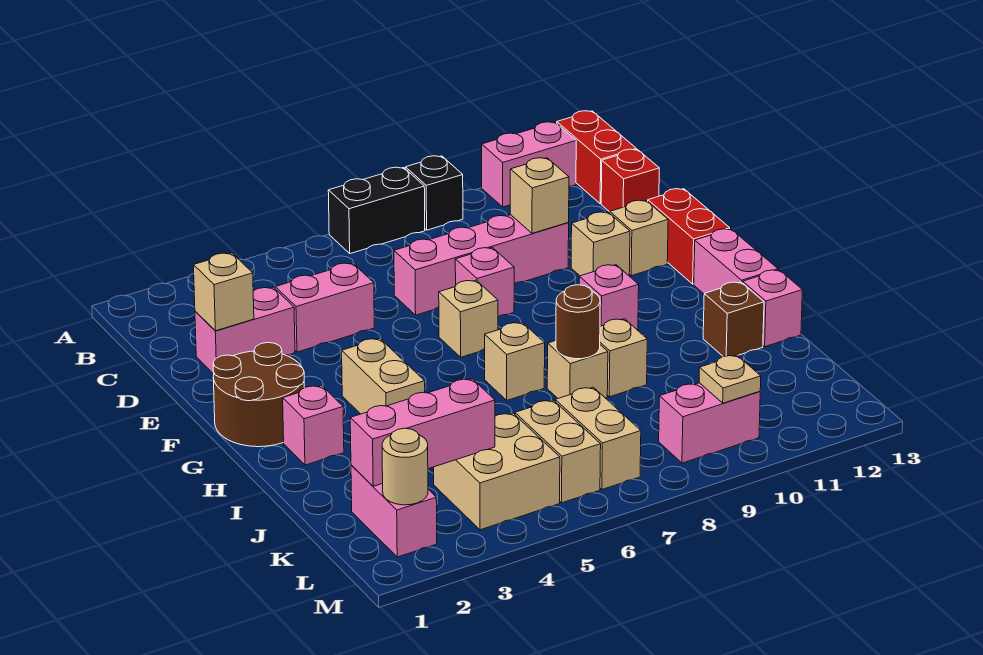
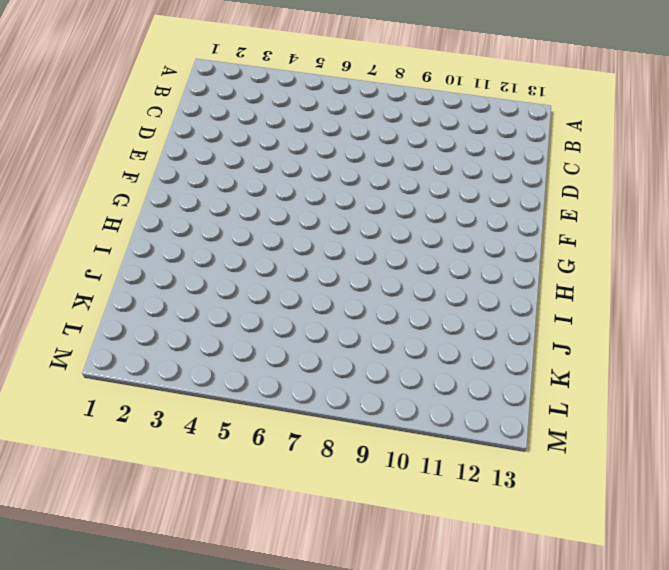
none -> black 1x2 brick [328,167,425,254]
none -> black 1x1 brick [406,156,463,230]
none -> pink 1x2 brick [482,122,576,207]
none -> red 1x2 brick [557,111,636,204]

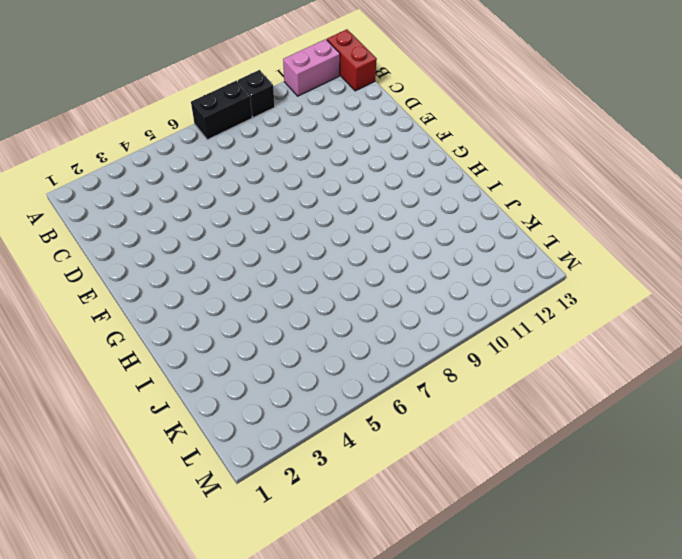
none -> red 1x1 brick [601,149,659,212]
none -> pink 1x2 brick [195,287,295,374]
none -> pink 1x2 brick [275,263,374,352]
none -> pink 1x4 brick [394,215,569,315]

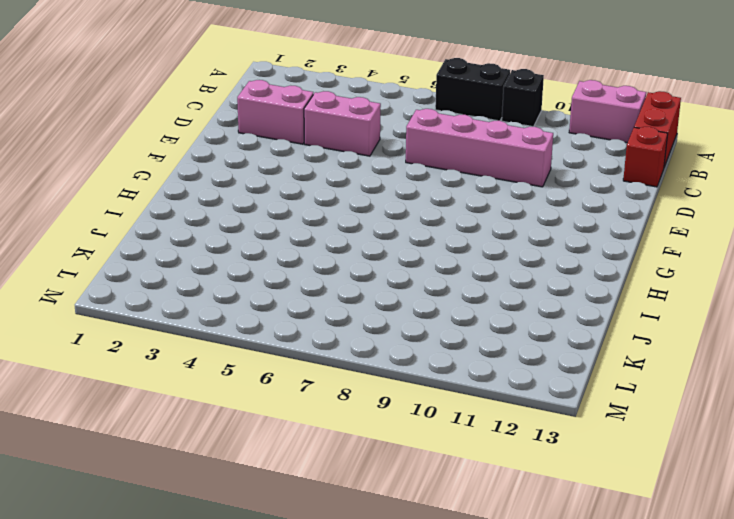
none -> pink 1x1 brick [455,248,514,317]
none -> tan 1x1 brick [571,212,630,276]
none -> tan 1x1 brick [610,200,668,276]
none -> red 1x2 brick [648,189,730,284]

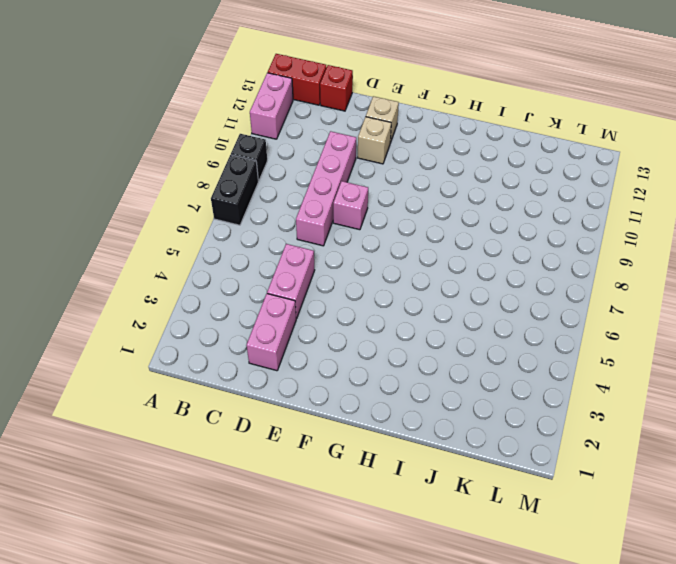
none -> red 1x2 brick [648,189,730,284]
none -> brown 2x2 round brick [213,342,304,447]
none -> tan 1x1 brick [439,280,498,357]
none -> tan 1x2 brick [342,338,425,414]

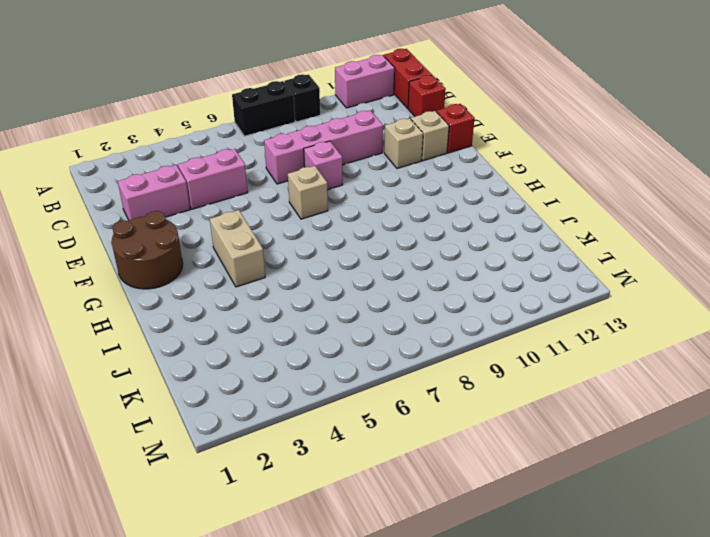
red 1x1 brick [437,104,475,153] -> red 1x2 brick [648,189,730,284]
none -> pink 1x1 brick [579,265,639,330]
none -> pink 1x2 brick [694,229,778,294]
none -> pink 1x1 brick [283,386,344,465]
none -> tan 1x1 brick [485,322,545,400]

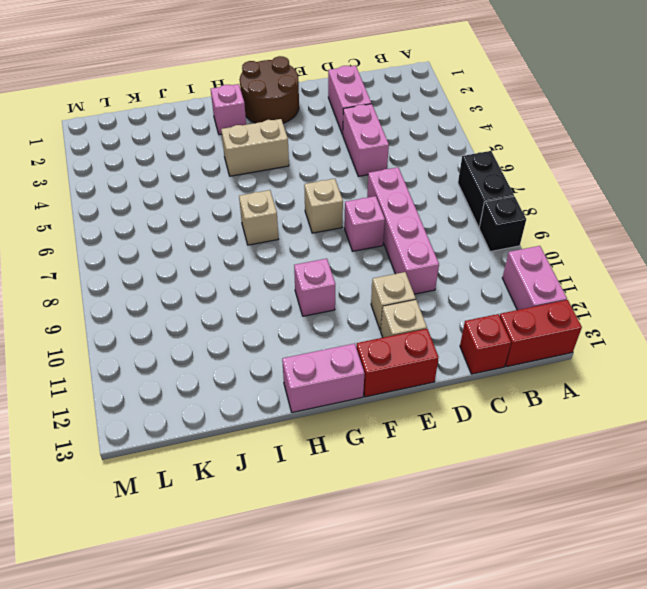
none -> tan 1x1 brick [547,341,608,398]
none -> tan 1x1 brick [600,319,647,397]
none -> brown 1x1 brick [703,282,764,357]
none -> pink 1x1 brick [743,270,802,347]

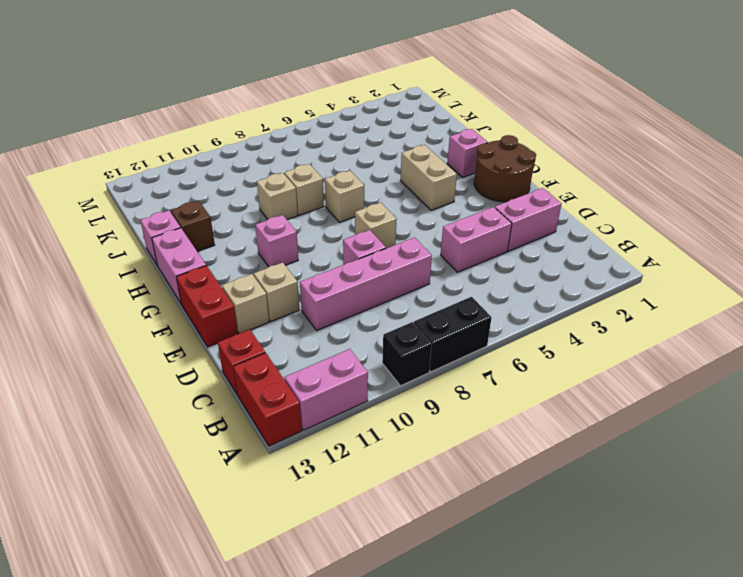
none -> pink 1x2 brick [351,465,437,557]
none -> tan 2x2 brick [434,413,560,530]
none -> tan 1x2 brick [515,400,601,503]
none -> tan 1x2 brick [555,387,641,489]

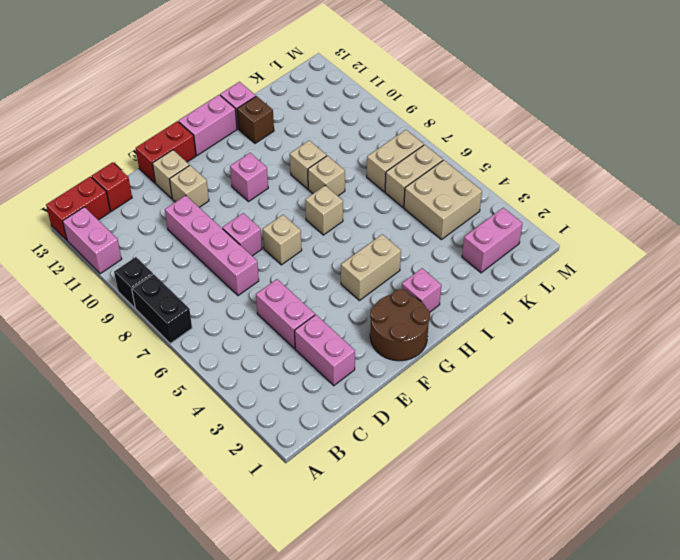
none -> pink 1x2 brick [659,383,760,463]
none -> tan 1x1 brick [194,253,254,331]
none -> tan 1x1 brick [510,158,569,233]
none -> brown 1x1 round brick [556,285,600,359]

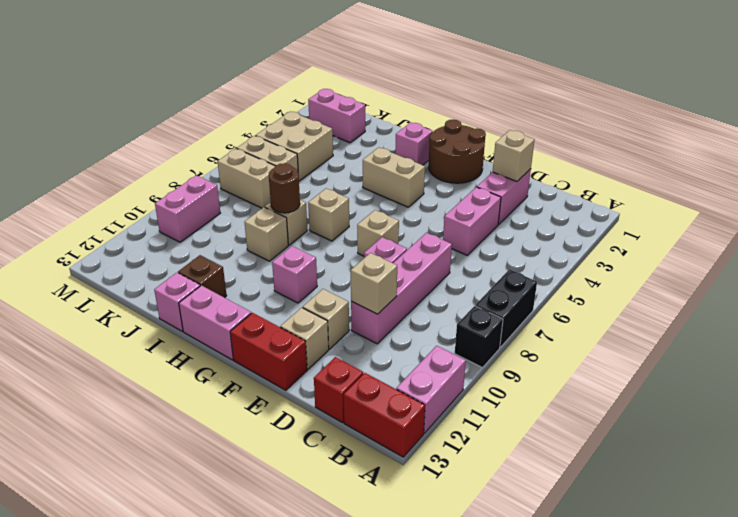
none -> pink 1x3 brick [350,379,495,486]
none -> tan 1x1 round brick [382,428,428,505]
none -> tan 1x1 plate [699,355,761,403]

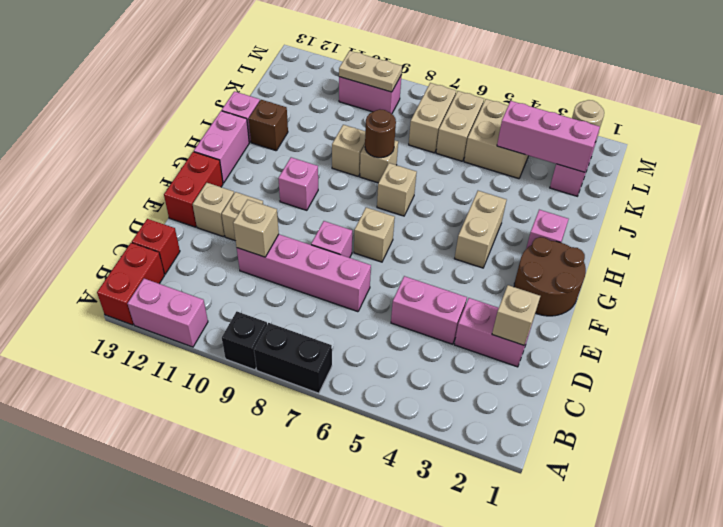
tan 1x2 plate [339,51,402,92] -> tan 1x1 plate [699,355,761,403]

